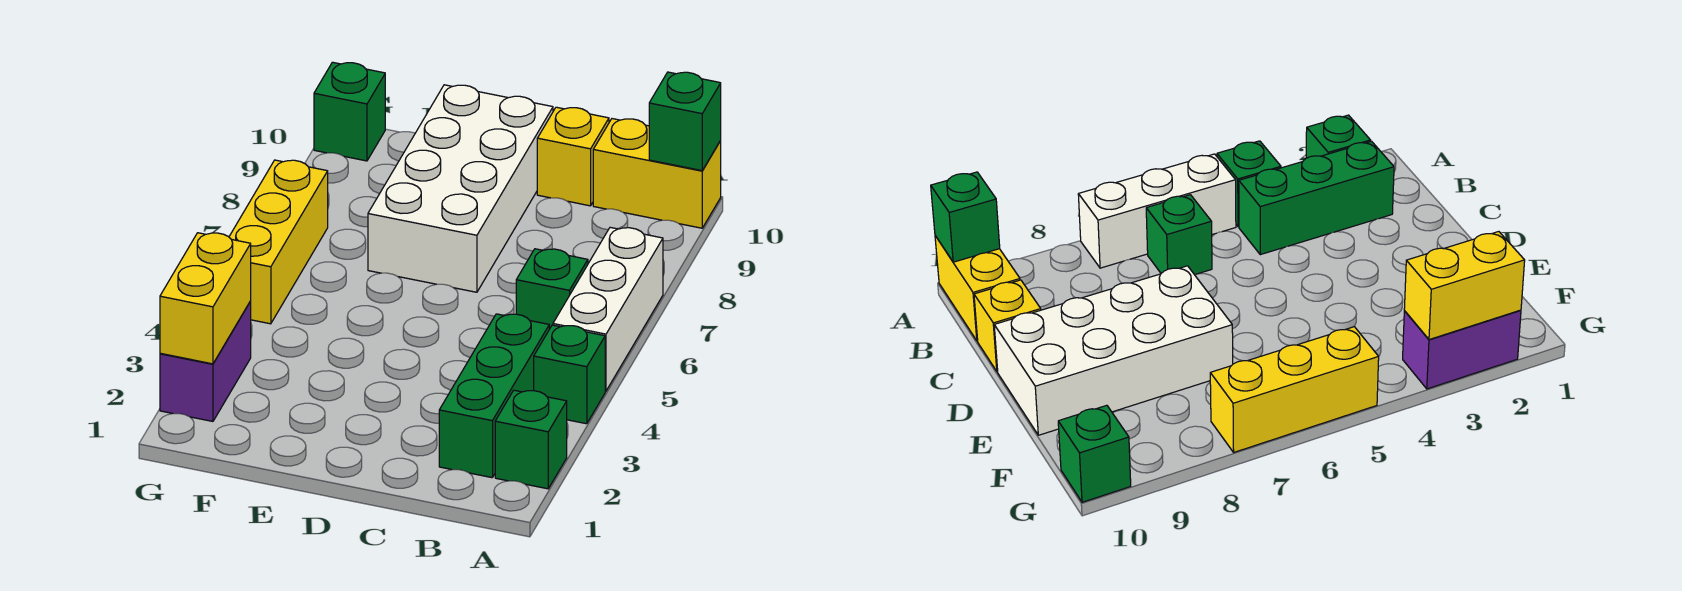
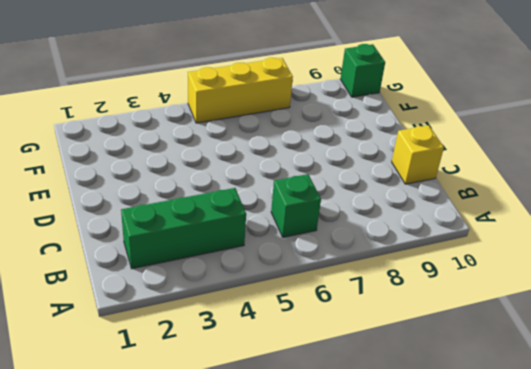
none -> green 1x1 brick [495,390,567,489]
none -> green 1x1 brick [534,325,605,424]
none -> white 1x3 brick [553,227,663,391]

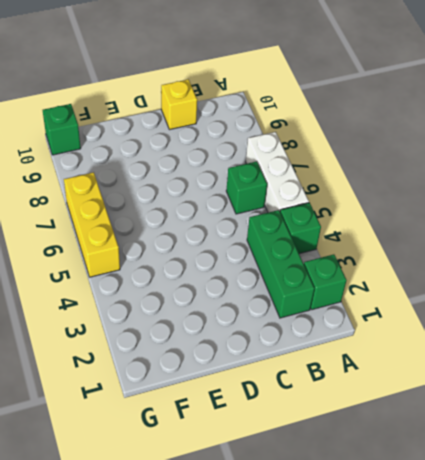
none -> yellow 1x2 brick [593,119,721,228]
none -> white 2x4 brick [368,85,553,292]
none -> purple 1x2 brick [160,302,251,421]

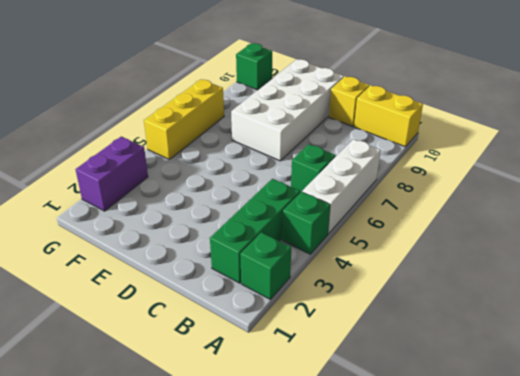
none -> green 1x1 brick [649,72,721,171]
none -> yellow 1x2 brick [160,233,251,364]

